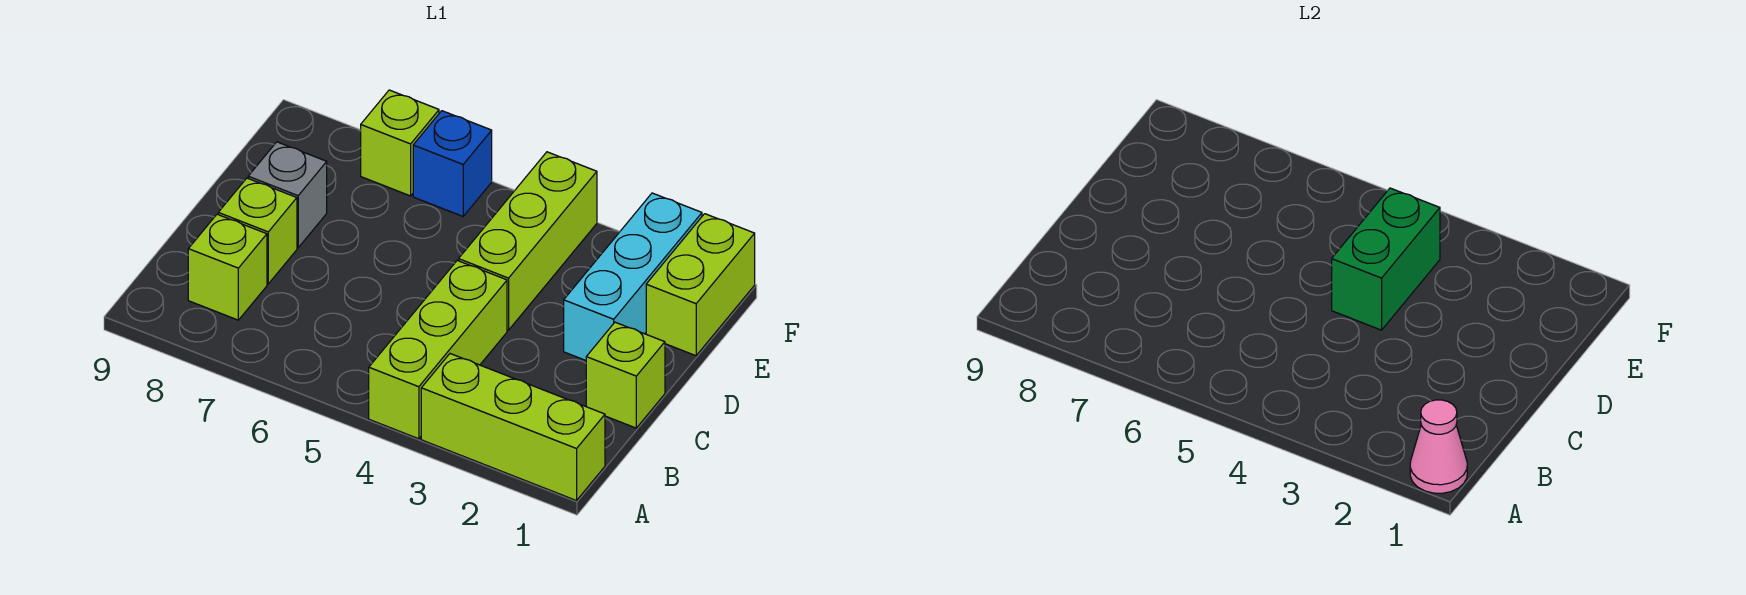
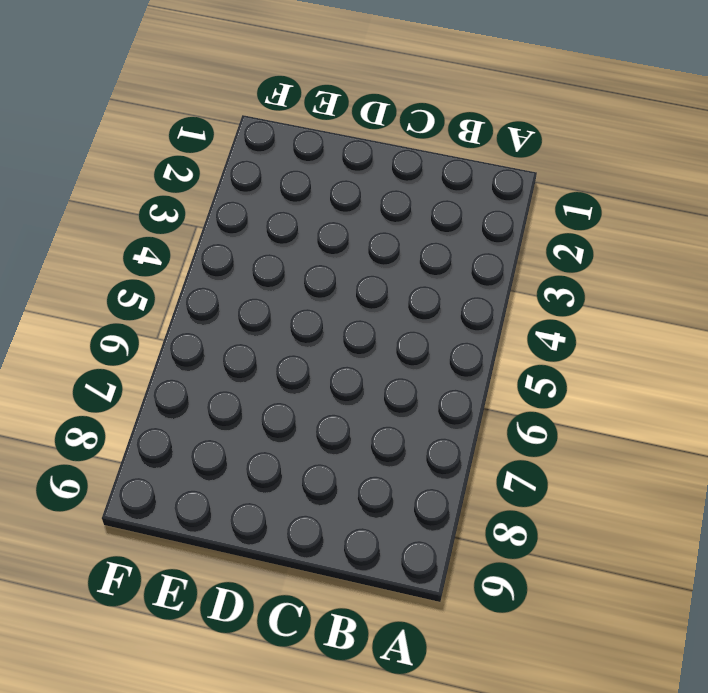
none -> lime 1x3 brick [421,354,605,501]
none -> lime 1x3 brick [369,261,507,439]
none -> lime 1x1 brick [188,214,267,320]

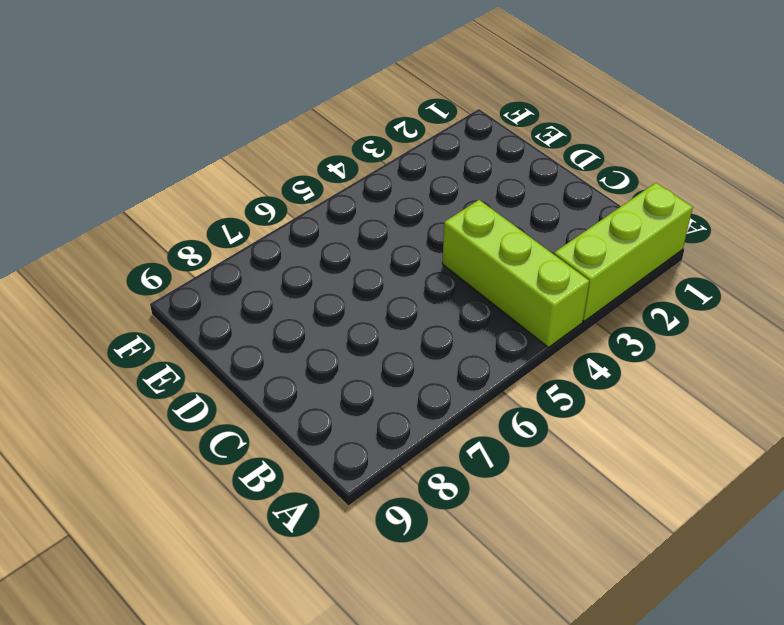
none -> lime 1x1 brick [188,214,267,320]
none -> lime 1x1 brick [586,322,665,428]
none -> lime 1x1 brick [218,178,297,284]

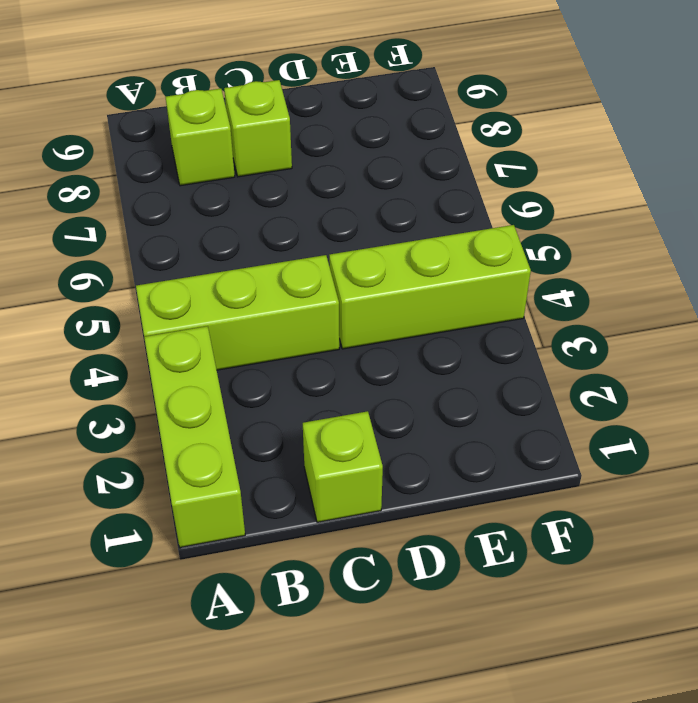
none -> cyan 1x3 brick [564,193,702,360]
none -> grey 1x1 brick [248,142,327,248]
none -> lime 1x2 brick [646,214,755,356]

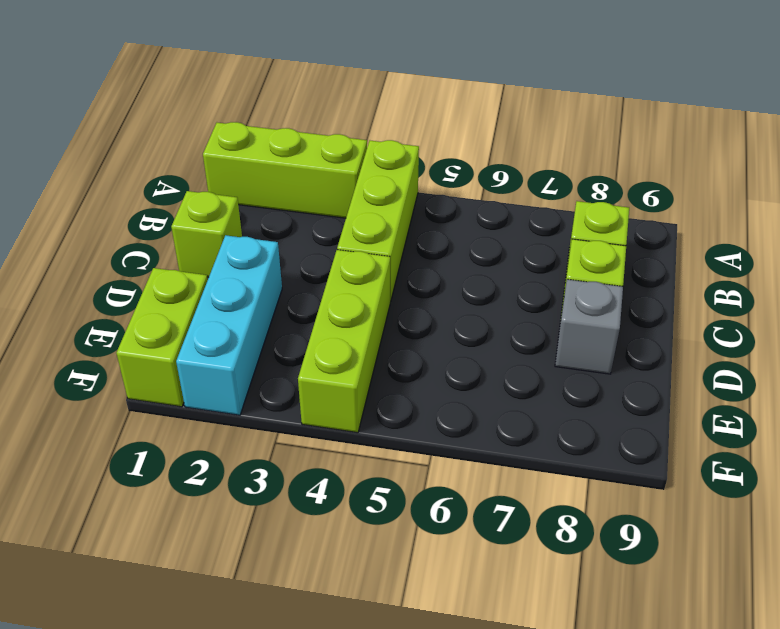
none -> blue 1x1 brick [413,111,492,216]
none -> lime 1x1 brick [361,90,439,196]
none -> pink 1x1 cone [1410,400,1467,493]

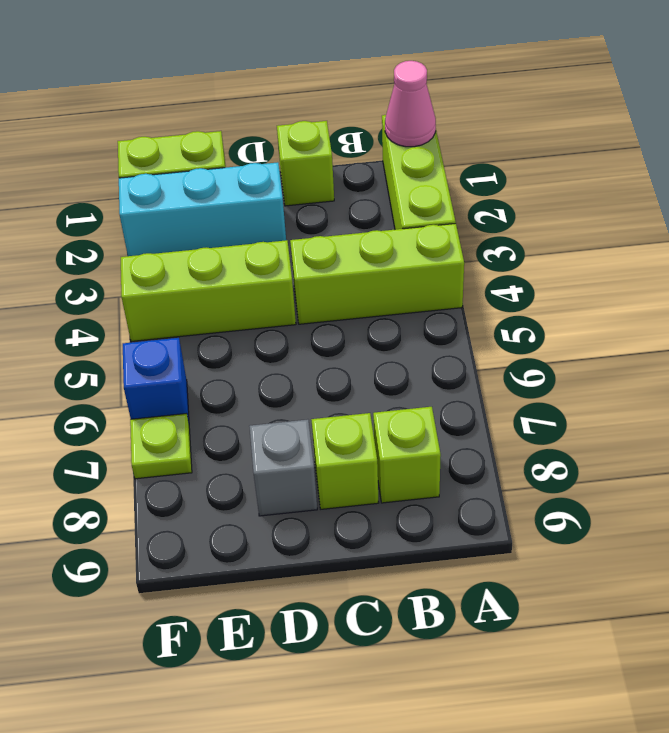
lime 1x1 plate [130,414,192,479] -> lime 1x1 brick [361,90,439,196]
none -> green 1x2 brick [1332,188,1440,330]

